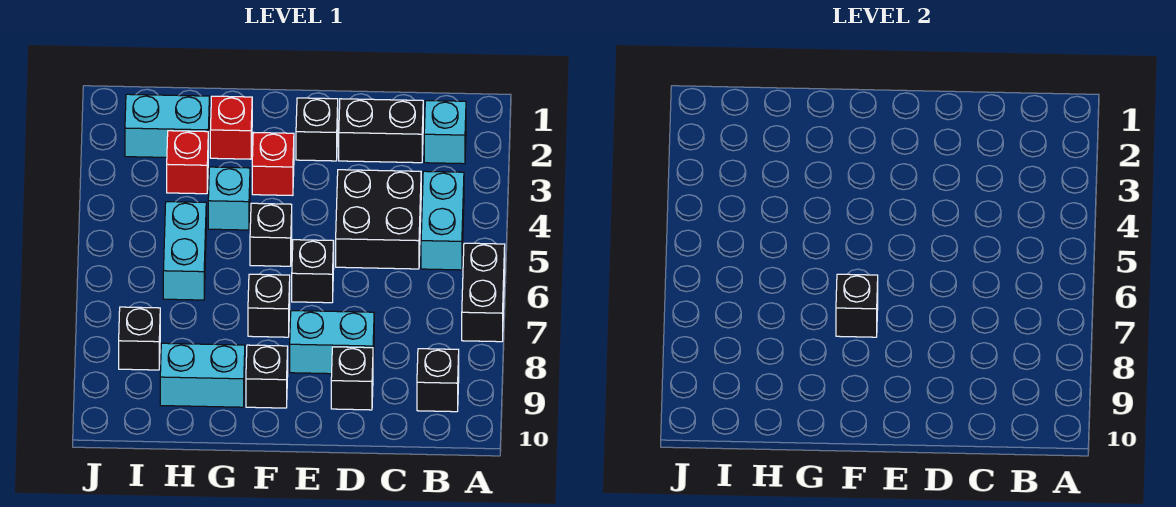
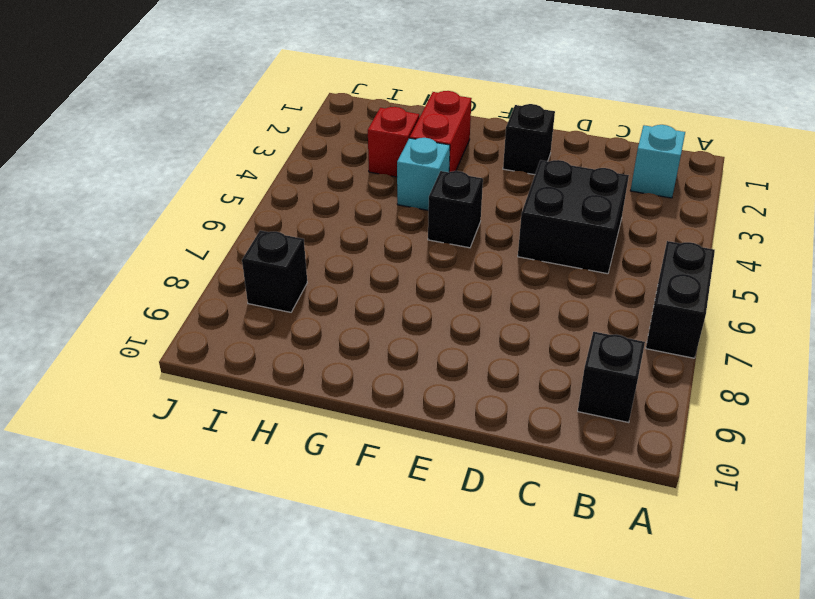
red 1x2 brick [410,91,472,172] -> red 1x1 brick [210,96,252,159]
none -> cyan 1x2 brick [421,171,464,270]
none -> black 1x2 brick [339,99,423,163]
none -> cyan 1x2 brick [290,311,374,374]

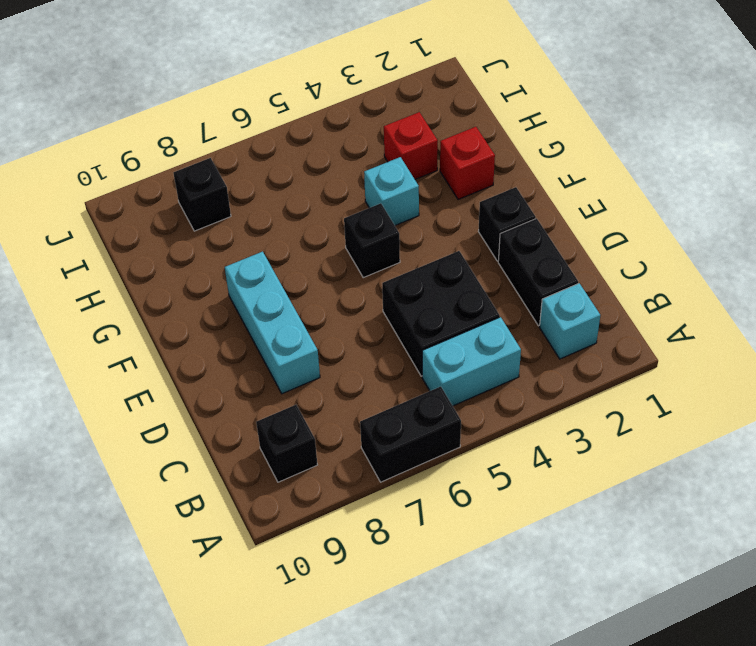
cyan 1x3 brick [225,251,320,394] -> cyan 1x2 brick [290,311,374,374]
none -> black 1x1 brick [331,347,373,410]
none -> black 1x1 brick [292,240,334,303]
none -> red 1x1 brick [252,133,294,195]

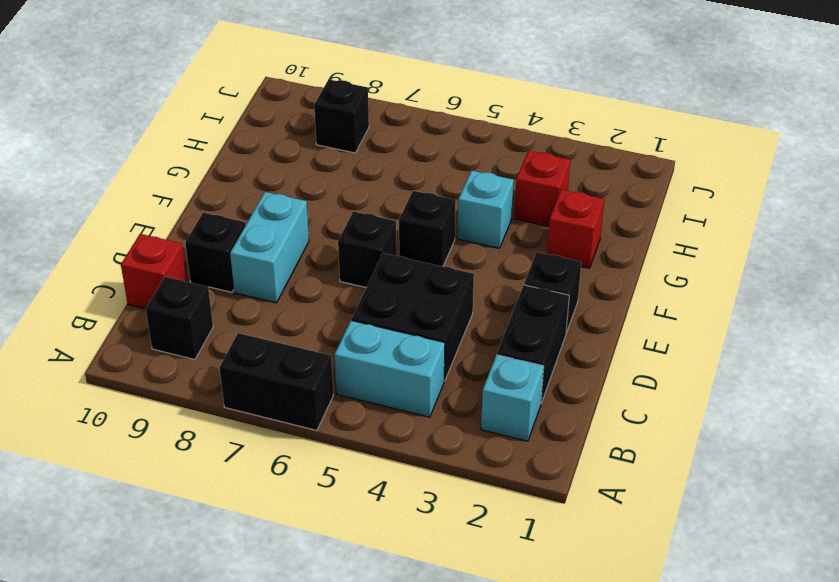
red 1x1 brick [121,234,187,309] -> red 1x1 brick moved to [252,133,294,195]
none -> black 1x1 brick [248,274,290,337]
none -> black 1x1 brick [246,345,288,408]
none -> cyan 1x2 brick [160,343,245,407]

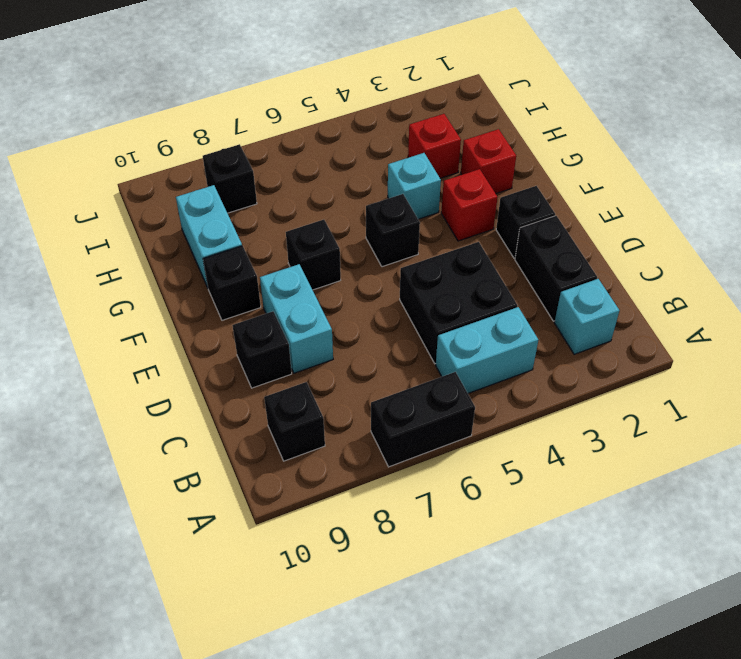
none -> black 1x1 brick [292,240,334,303]
none -> cyan 1x2 brick [125,94,209,157]
none -> cyan 1x2 brick [163,202,206,300]

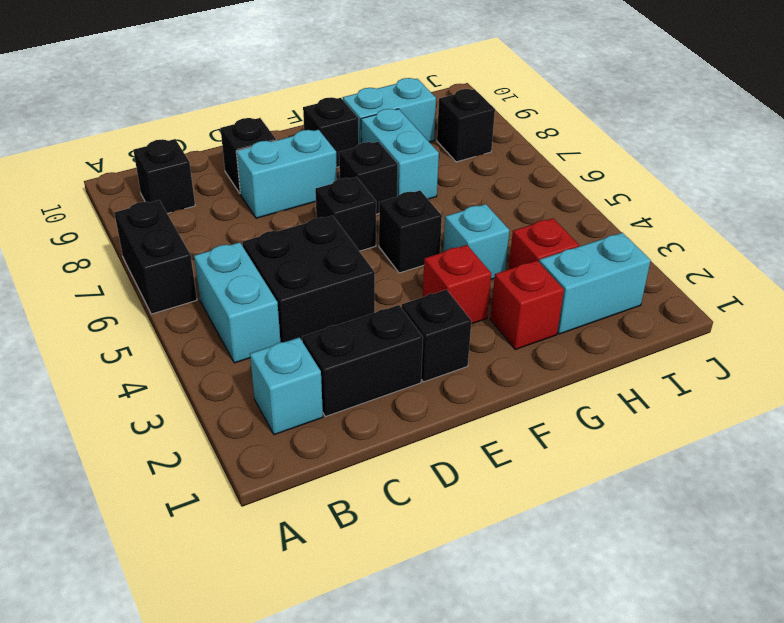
cyan 1x2 brick [361,109,439,199] -> cyan 1x2 brick moved to [163,202,206,300]
none -> black 1x1 brick [836,274,878,337]

